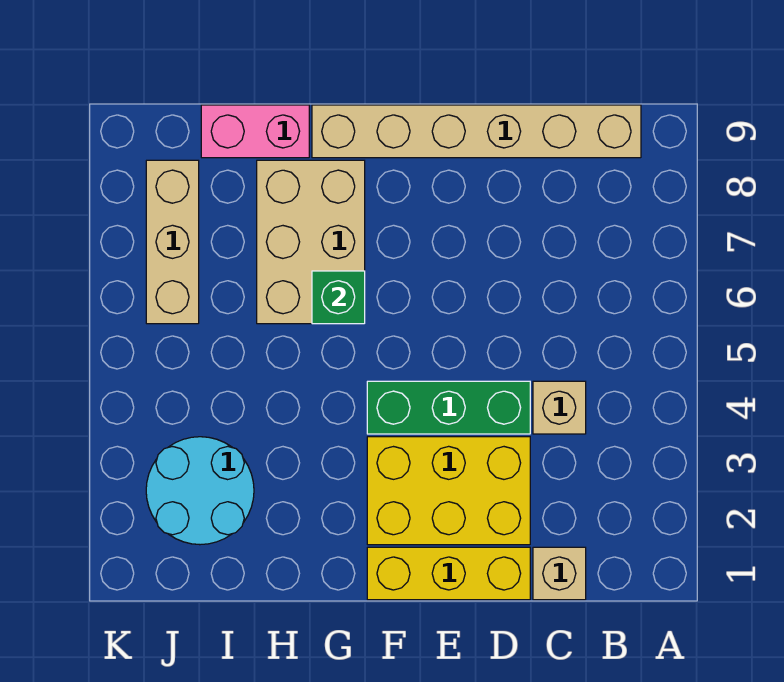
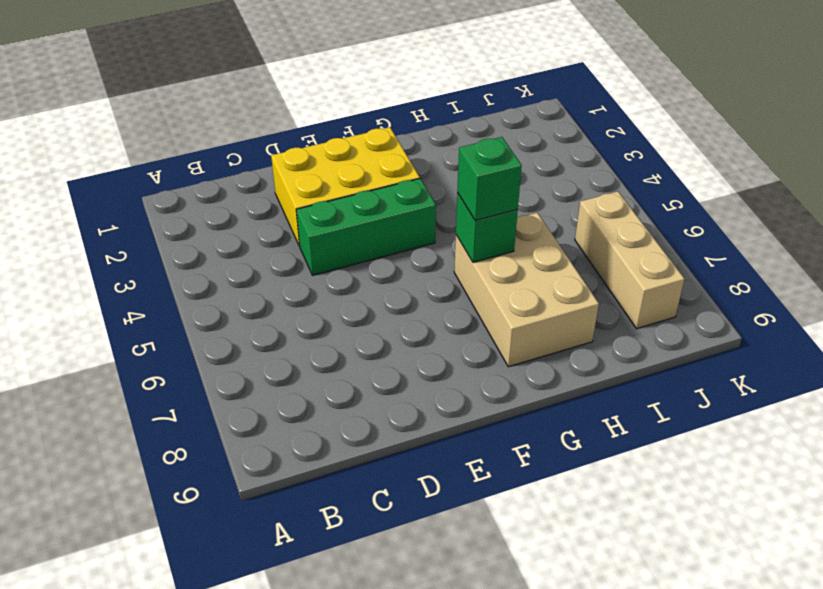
green 1x1 brick [457,137,522,221] -> none
none -> tan 1x6 brick [312,105,641,158]
none -> tan 1x1 brick [533,547,586,600]

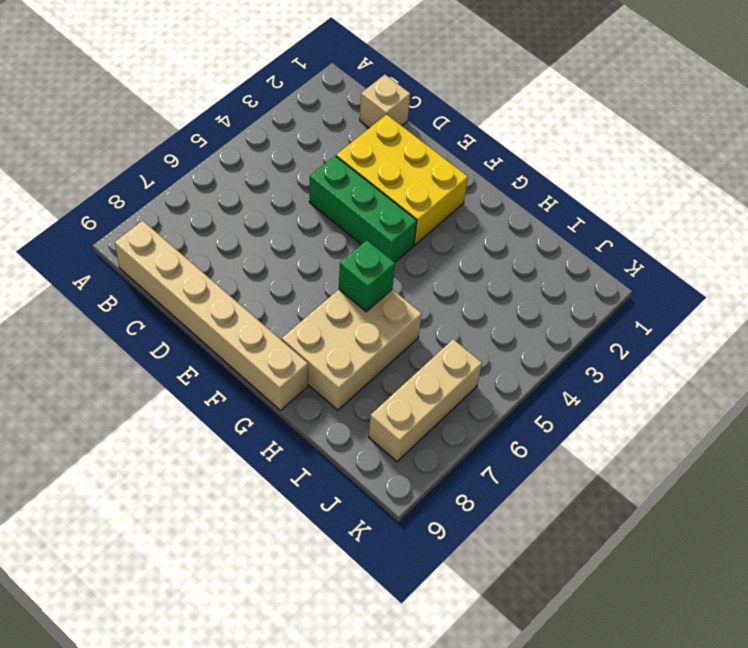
none -> tan 1x1 brick [533,381,586,434]
none -> yellow 1x3 brick [367,547,530,600]

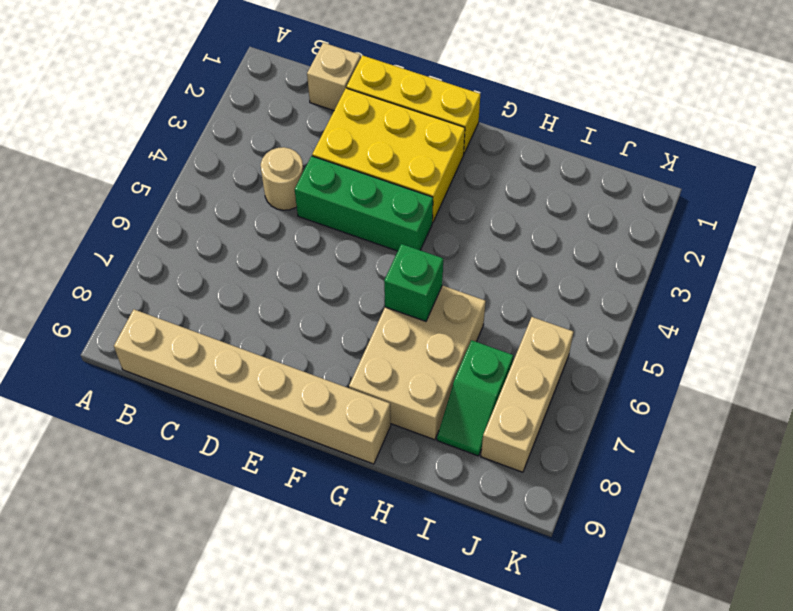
tan 1x1 round brick [261,147,303,210] -> tan 1x1 brick [533,381,586,434]
green 1x2 slope [437,340,513,456] -> none
none -> pink 1x2 brick [201,105,309,158]
none -> cyan 2x2 round brick [146,437,254,545]

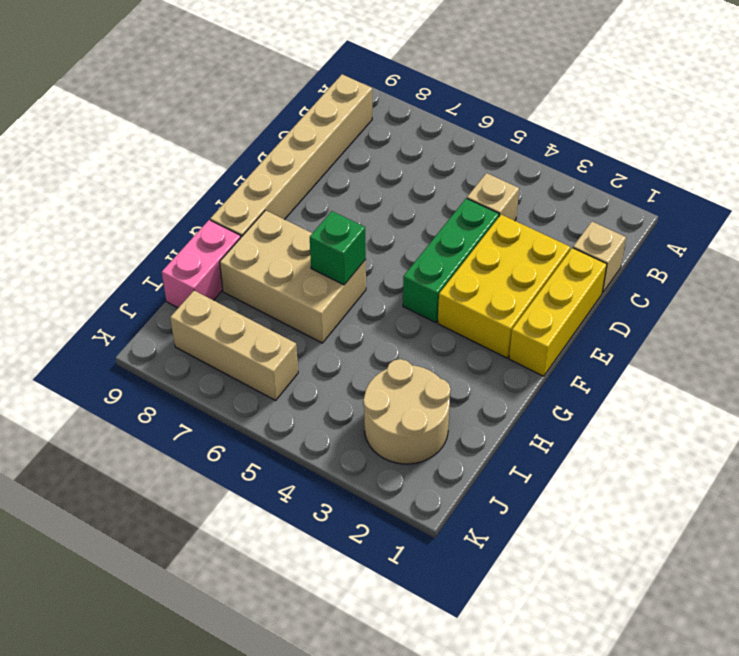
tan 2x2 round brick [363,359,451,464] -> cyan 2x2 round brick [146,437,254,545]

